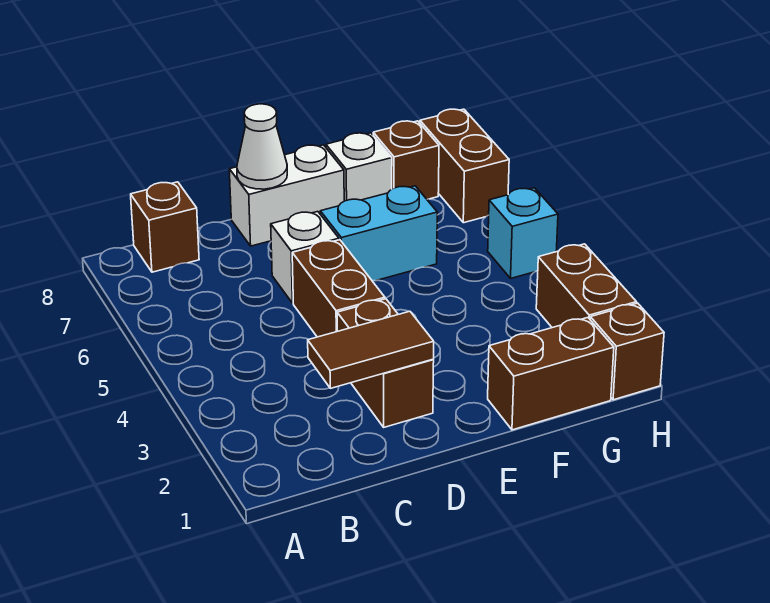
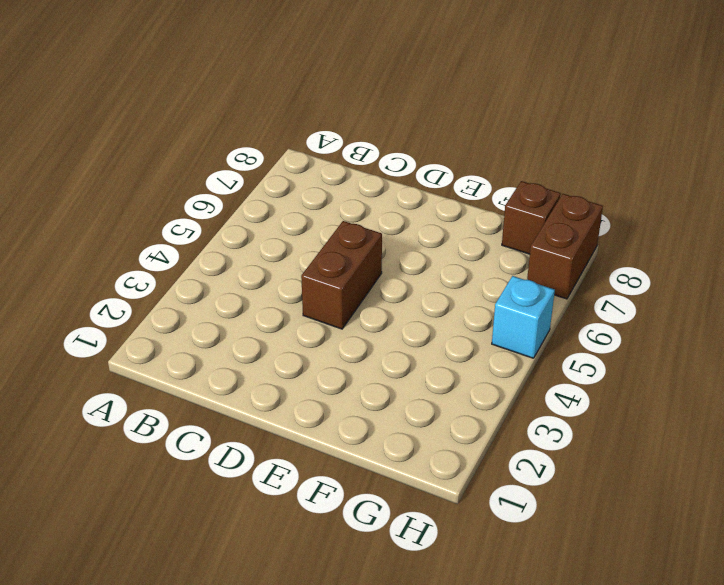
none -> brown 1x1 brick [131,182,199,272]
none -> brown 1x2 brick [337,299,434,427]
none -> white 1x1 brick [271,211,339,303]

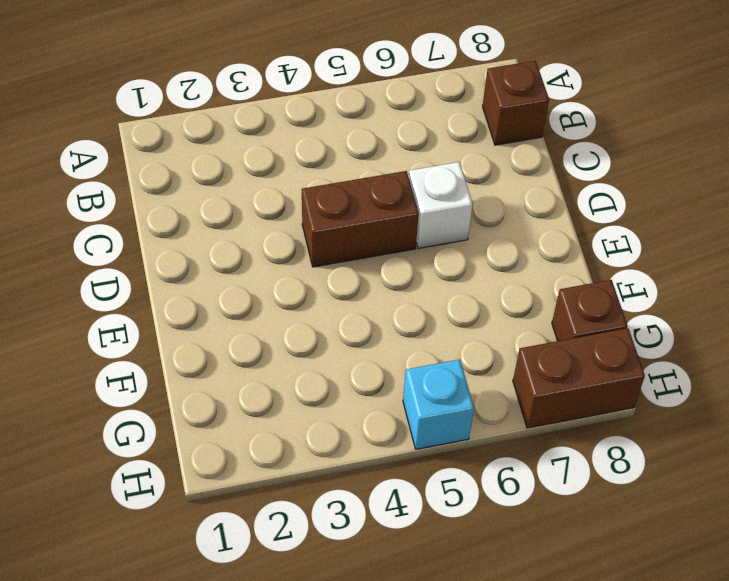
none -> brown 1x2 brick [337,299,434,427]
none -> white 1x2 brick [229,145,344,246]
none -> cyan 1x2 brick [320,186,437,281]

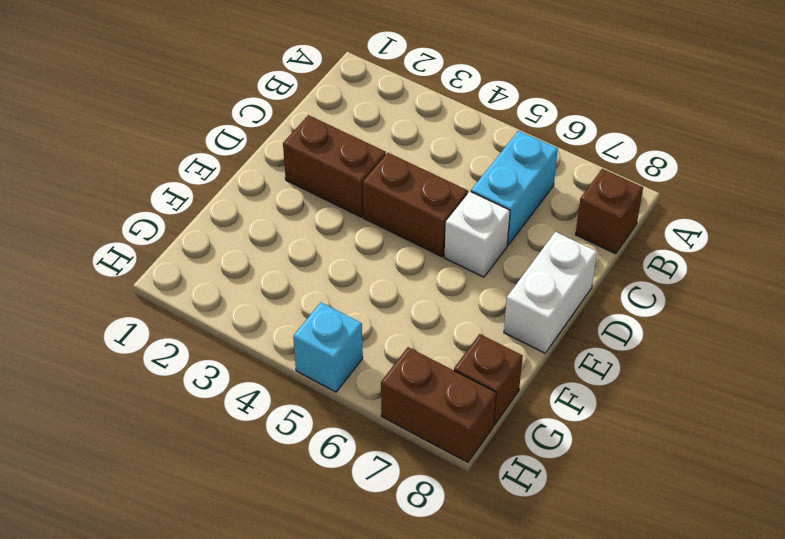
cyan 1x2 brick [471,131,558,245] -> cyan 1x2 brick moved to [320,186,437,281]
none -> brown 1x2 brick [488,318,614,430]
none -> white 1x1 brick [326,133,392,201]
none -> brown 1x1 brick [590,303,664,400]

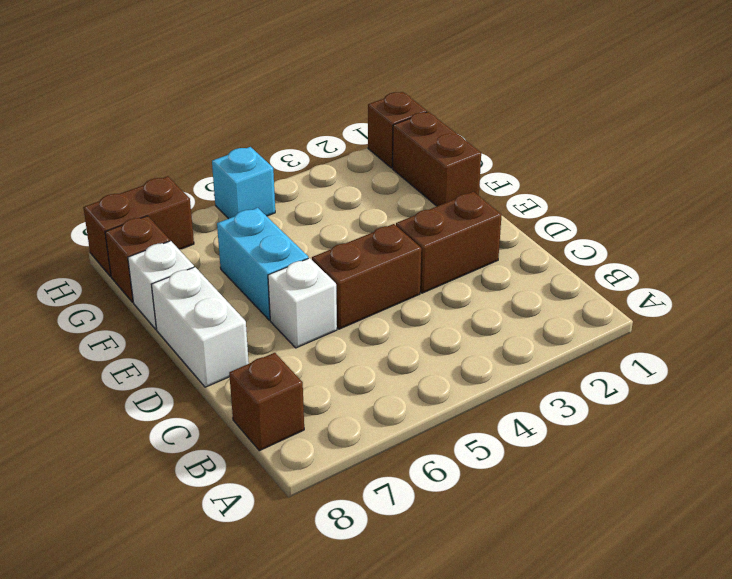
none -> brown 1x2 brick [536,244,636,328]
none -> brown 1x2 tile [308,311,434,388]
none -> white 1x1 cone [237,104,287,189]

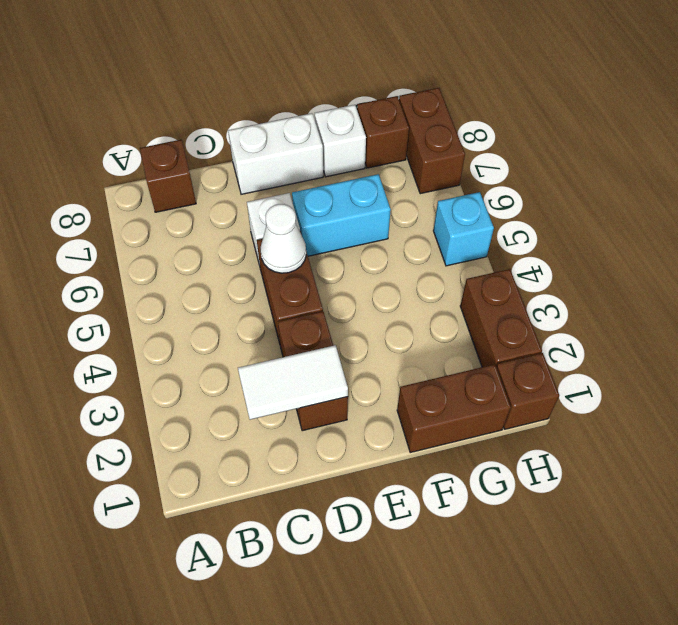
white 1x2 tile [238,345,348,420] -> brown 1x2 tile [308,311,434,388]
white 1x1 cone [260,204,306,273] -> white 1x1 cone moved to [237,104,287,189]

